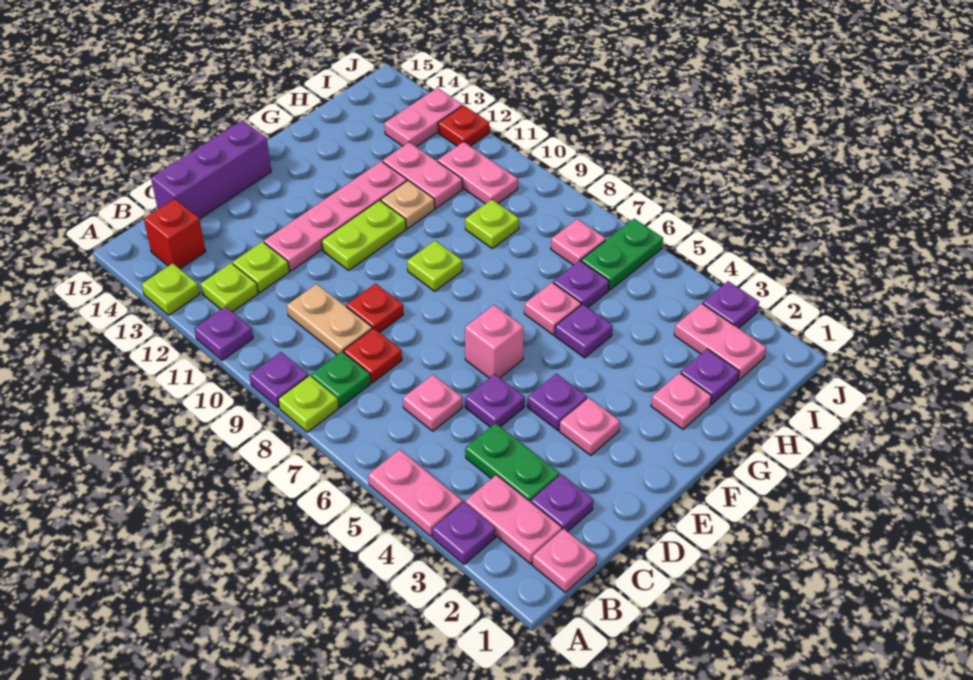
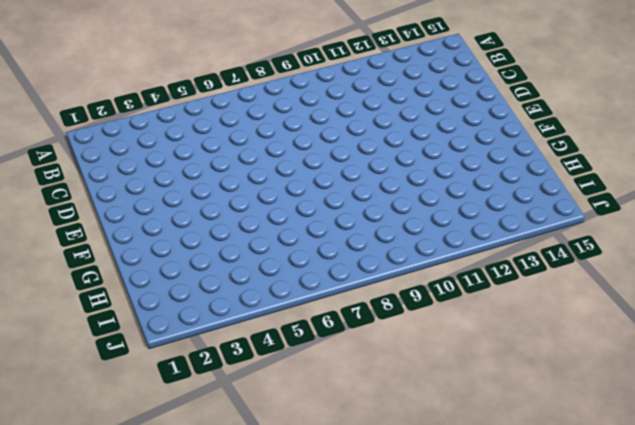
none -> purple 1x1 plate [432,502,496,564]
none -> pink 1x2 plate [368,450,462,537]
none -> lime 1x1 plate [278,376,339,432]
none -> purple 1x1 plate [250,352,308,408]

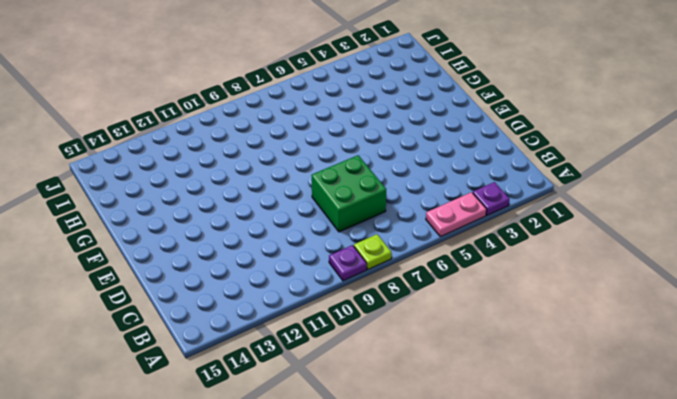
green 2x2 brick [312,155,386,232] -> red 1x1 plate [344,328,402,383]
none -> purple 1x1 plate [194,307,253,360]
none -> lime 1x1 plate [142,263,200,315]
none -> pink 1x1 plate [532,529,597,593]
none -> pink 1x2 plate [465,475,562,564]

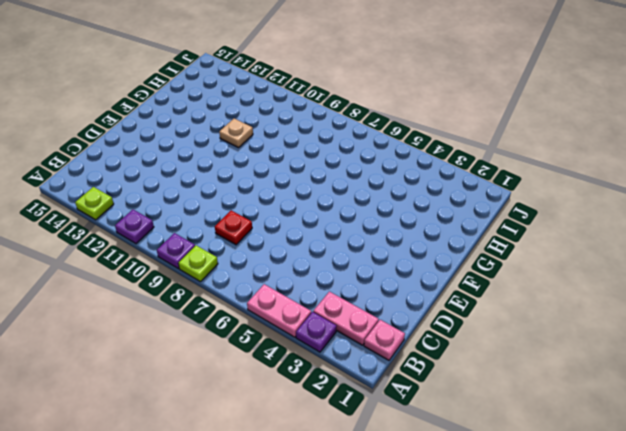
none -> green 1x1 plate [311,352,371,407]
none -> lime 1x1 plate [201,263,258,312]
none -> red 1x1 brick [144,199,206,269]
none -> purple 1x1 plate [531,475,593,532]

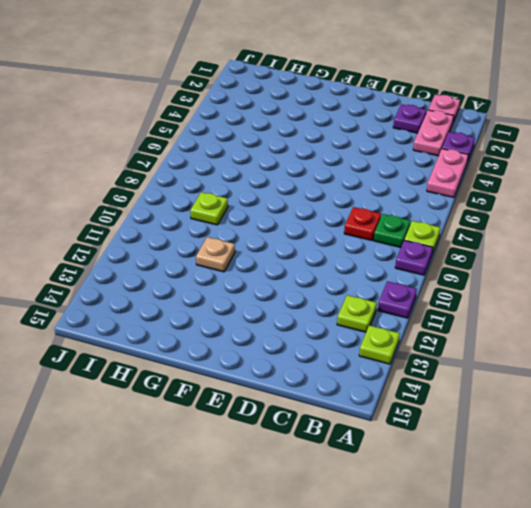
none -> red 1x1 brick [144,199,206,269]
none -> green 1x2 plate [465,423,559,502]
none -> pink 1x1 plate [403,375,462,431]
none -> tan 1x2 plate [287,284,372,355]

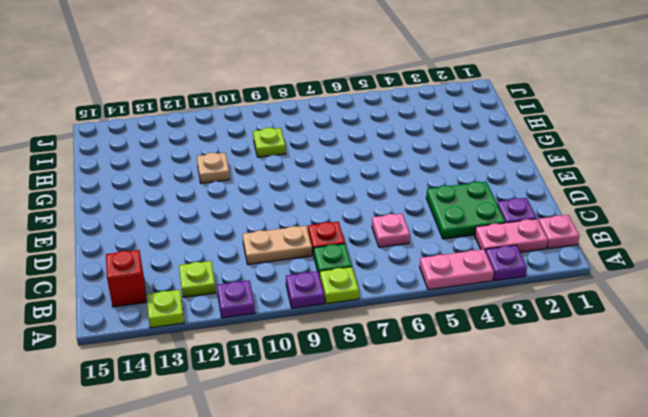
green 2x2 plate [426,182,505,239] -> green 1x2 plate [465,423,559,502]
none -> lime 1x1 plate [233,242,289,292]
none -> purple 1x3 brick [151,120,271,219]
none -> purple 1x1 plate [465,374,525,427]
none -> red 1x1 plate [346,284,403,333]

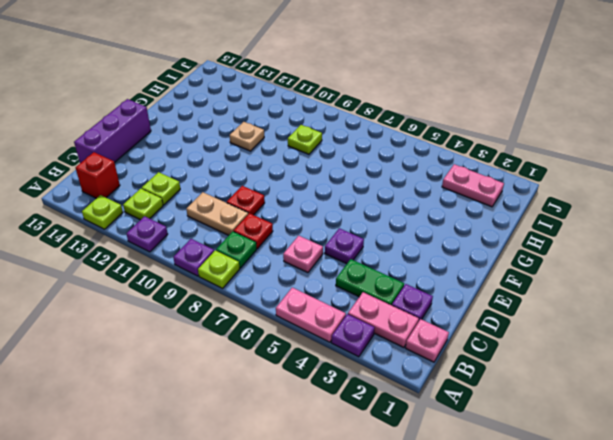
none -> pink 1x4 plate [264,161,407,271]
none -> pink 1x1 plate [559,398,620,455]
none -> purple 1x1 plate [527,374,587,430]
none -> pink 1x1 brick [465,305,524,378]

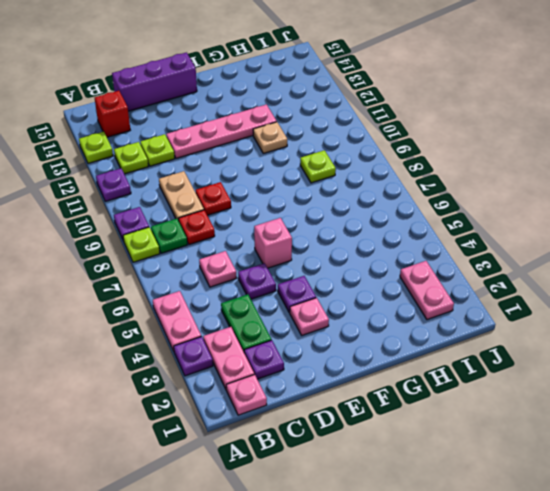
none -> lime 1x2 plate [322,200,406,270]
none -> lime 1x1 plate [407,241,463,291]
none -> pink 1x1 plate [651,373,712,429]
none -> purple 1x1 plate [555,304,613,358]

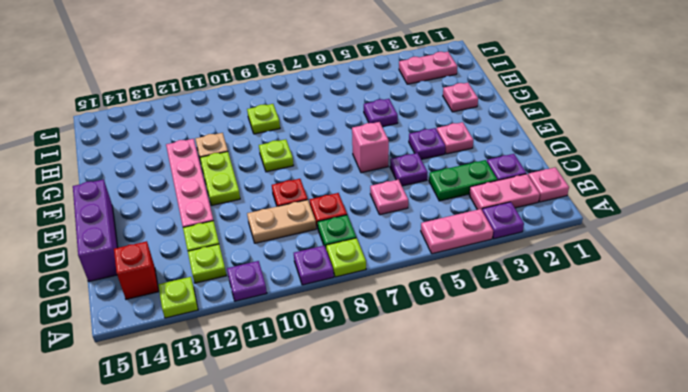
none -> pink 1x1 plate [524,283,581,335]
none -> purple 1x1 plate [681,349,739,404]
none -> purple 1x1 plate [553,261,609,307]
none -> pink 1x2 plate [383,142,463,208]

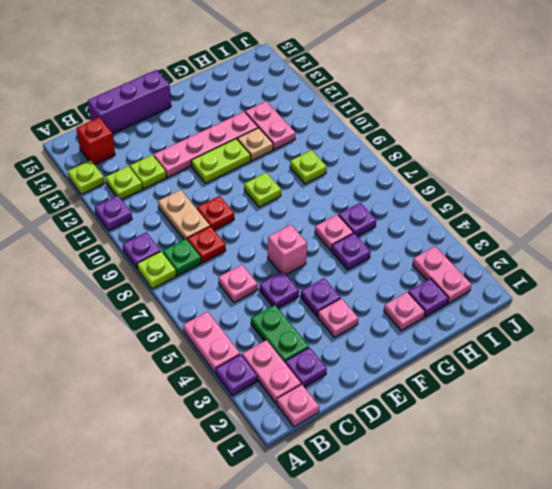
none -> green 1x2 plate [581,219,663,290]
none -> pink 1x1 plate [551,219,606,265]
none -> pink 1x2 plate [438,142,518,204]
none -> pink 1x2 plate [384,88,462,147]

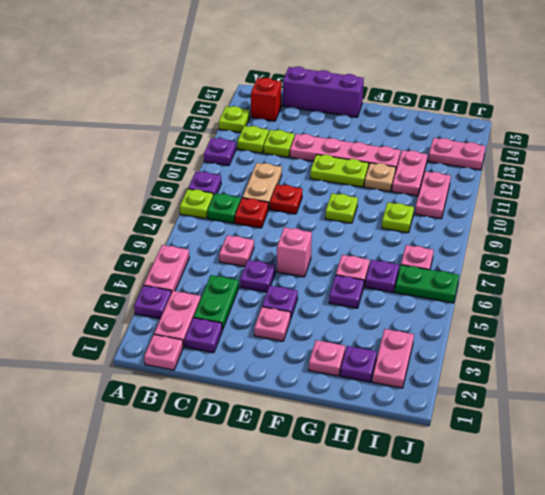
none -> purple 1x1 plate [703,281,759,328]
none -> red 1x1 plate [438,105,489,146]

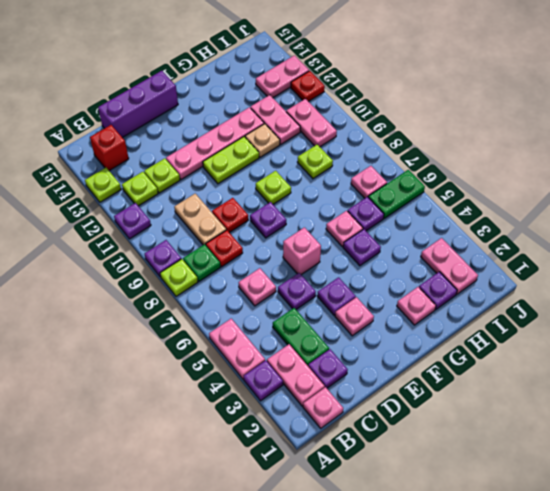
purple 1x1 plate [250,202,286,238] -> purple 1x1 plate moved to [703,281,759,328]

